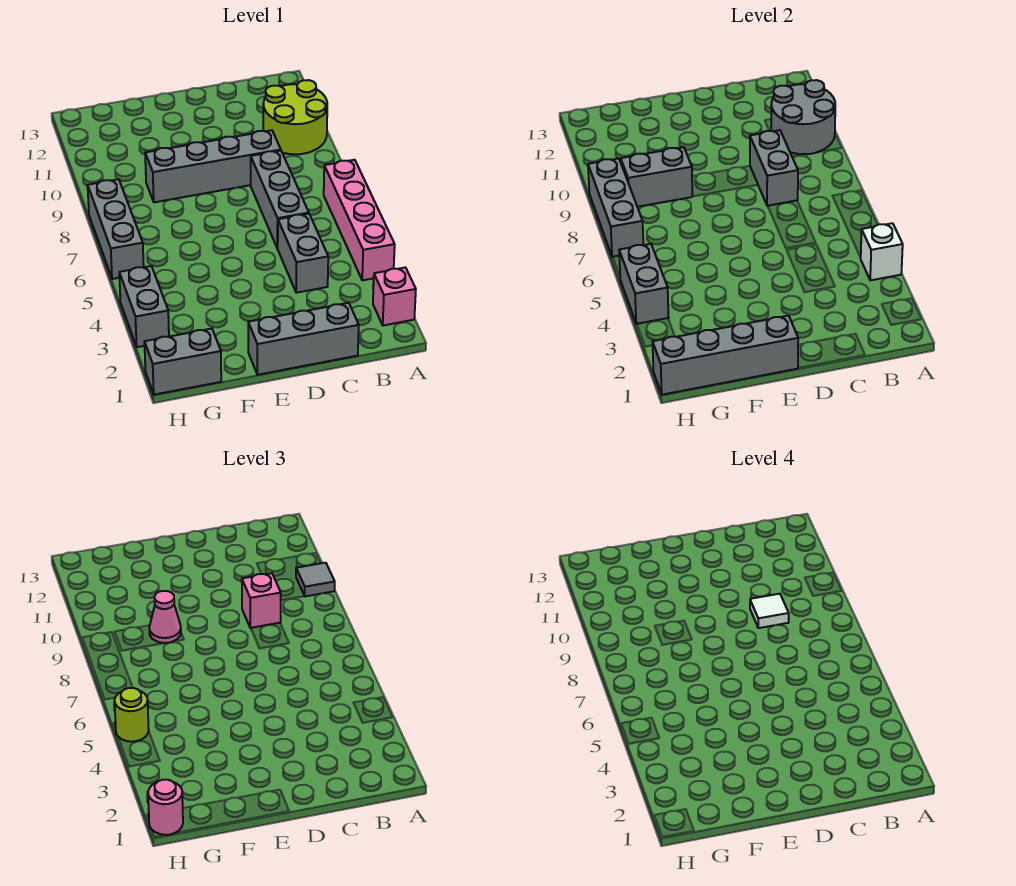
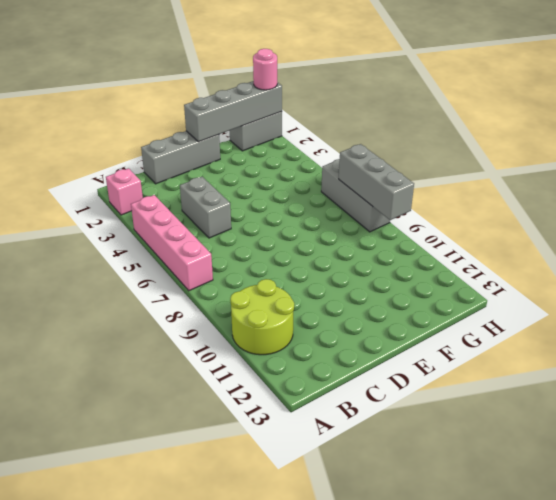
none -> grey 1x3 brick [251,151,309,248]
none -> grey 1x4 brick [145,130,281,202]
none -> grey 1x2 brick [119,266,169,347]

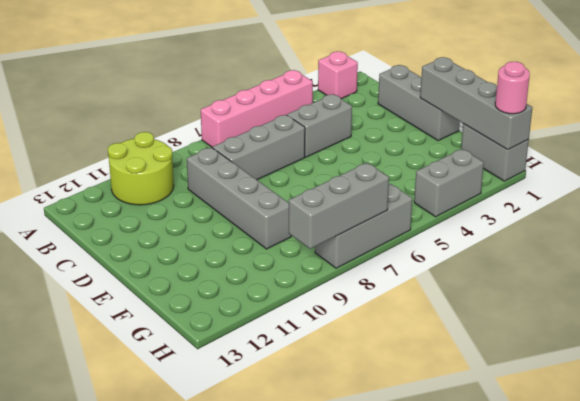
none -> white 1x1 brick [861,223,903,280]
none -> grey 2x2 round brick [771,80,835,154]
none -> grey 1x2 brick [750,130,798,206]

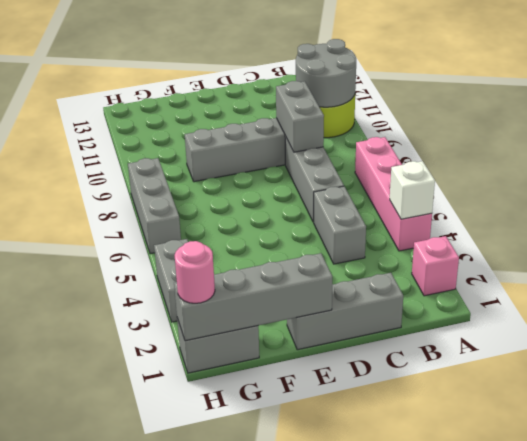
none -> grey 1x2 brick [621,147,693,207]
none -> grey 1x2 brick [619,244,669,324]
none -> grey 1x3 brick [588,158,643,257]

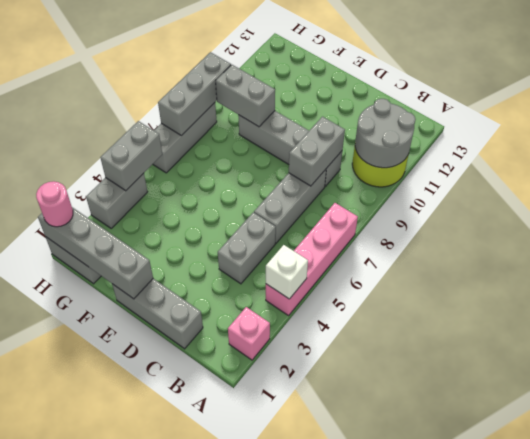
none -> grey 1x1 tile [296,563,335,596]
none -> pink 1x1 brick [242,573,281,628]
none -> pink 1x1 cone [149,591,181,643]

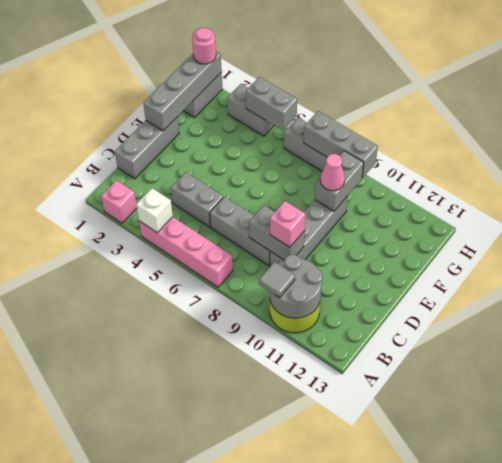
none -> lime 1x1 round brick [115,688,149,742]
none -> white 1x1 tile [750,594,789,628]

